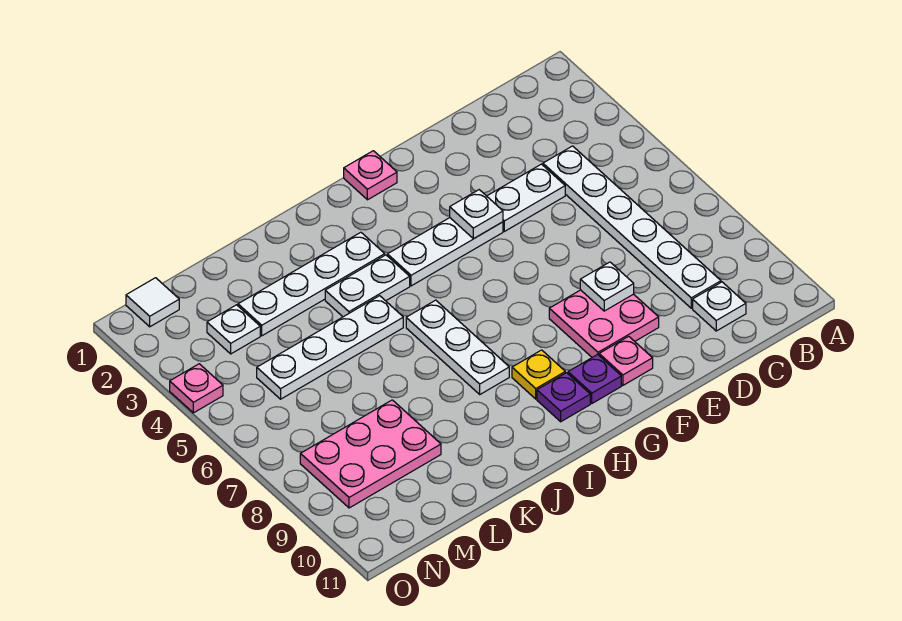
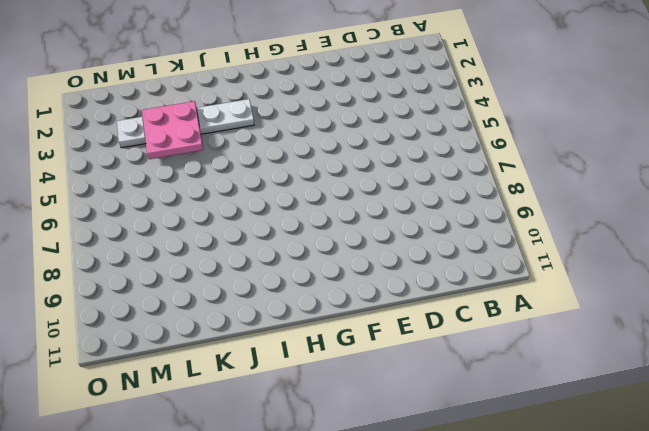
pink 2x2 plate [142,101,203,159] -> pink 2x2 plate moved to [549,290,659,357]
none -> white 1x6 plate [543,146,721,308]
none -> white 1x1 plate [693,282,746,331]
none -> white 1x2 plate [487,164,565,231]

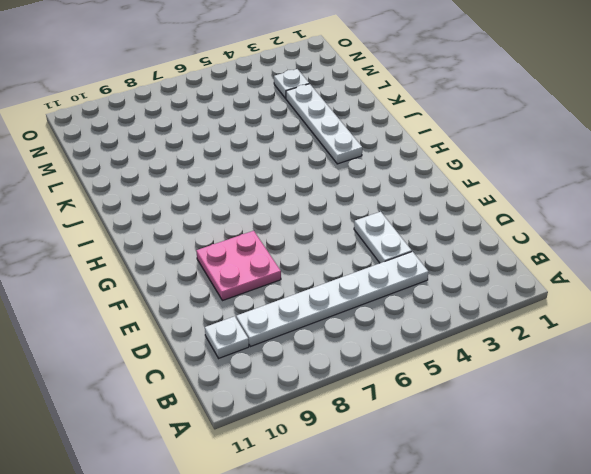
none -> white 1x3 plate [387,218,503,286]
none -> pink 1x1 plate [599,336,653,385]
none -> pink 1x1 plate [344,151,397,200]

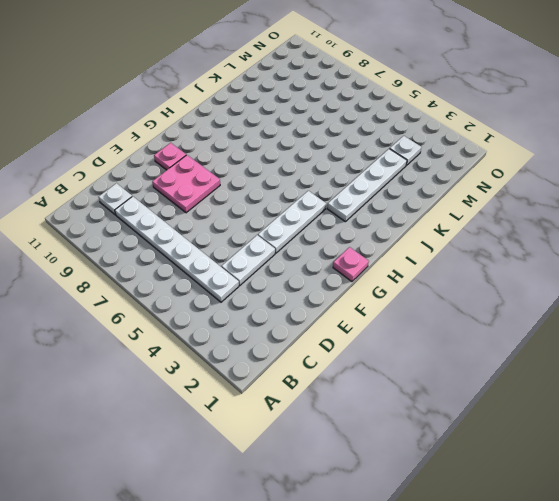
none -> purple 1x1 plate [568,354,621,403]
none -> yellow 1x1 plate [512,350,565,399]
none -> purple 1x1 plate [537,373,590,422]

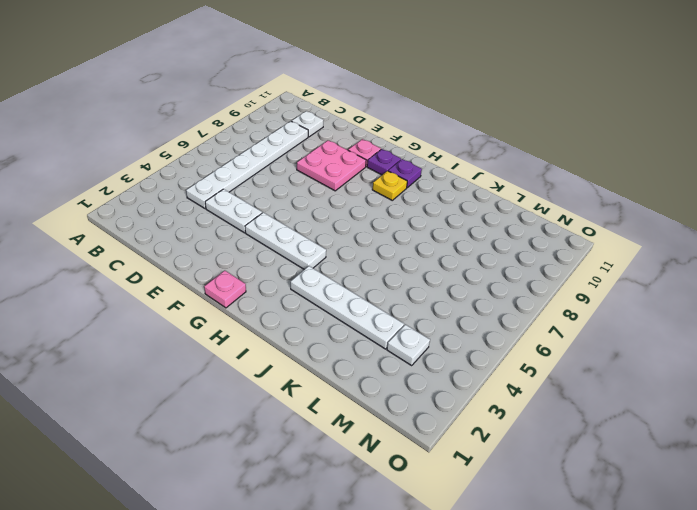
none -> white 1x2 plate [325,255,410,317]
none -> white 1x3 plate [406,300,509,394]
none -> white 1x4 plate [257,296,403,399]

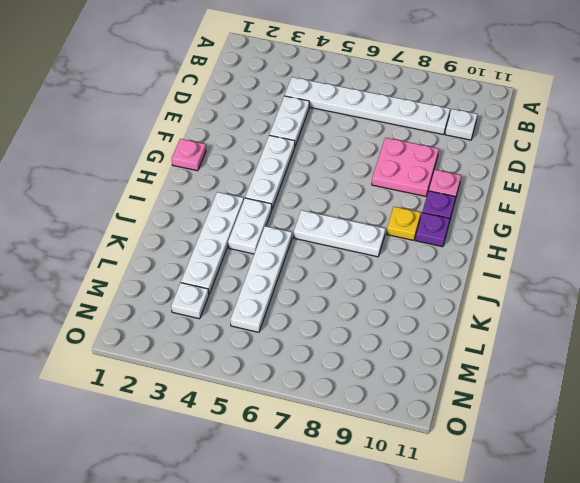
none -> pink 2x3 plate [300,400,441,508]
none -> white 1x1 tile [126,278,179,327]
none -> pink 1x1 plate [170,364,223,413]

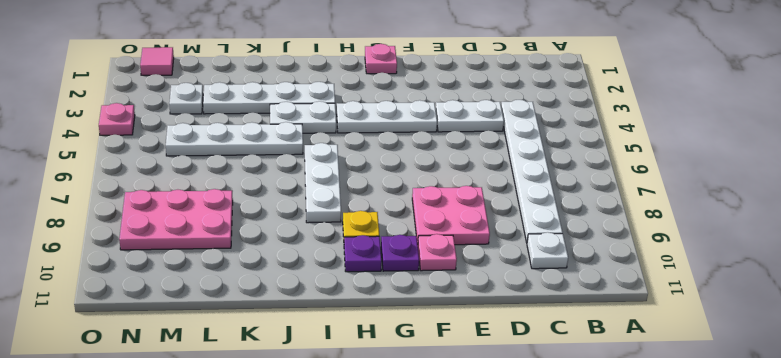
pink 1x1 tile [140,47,174,75] -> white 1x1 tile [126,278,179,327]
none -> white 1x1 plate [580,262,634,311]
none -> white 1x1 plate [450,190,503,239]

